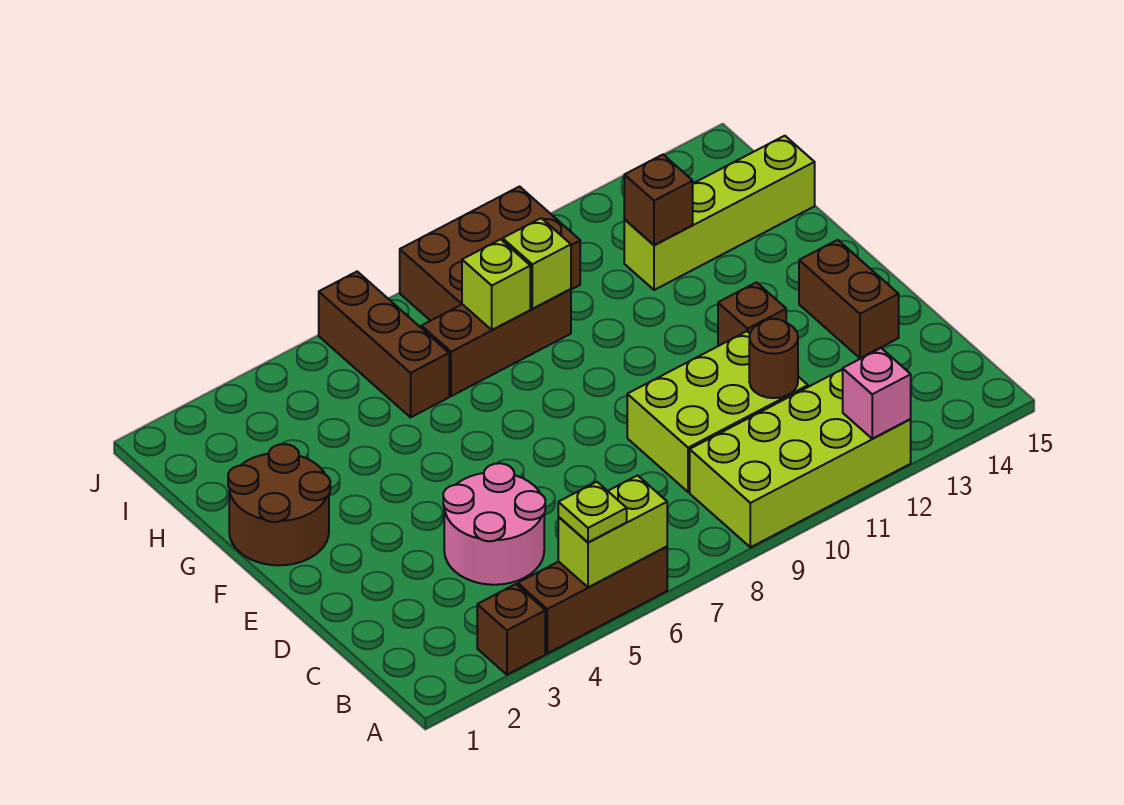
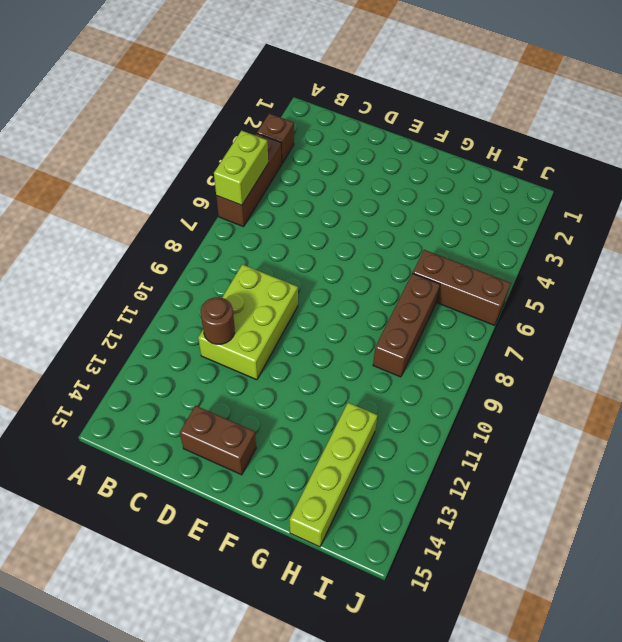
none -> lime 2x4 brick [690,369,911,547]
none -> pink 2x2 round brick [443,463,545,585]
none -> brown 1x1 brick [718,282,786,346]

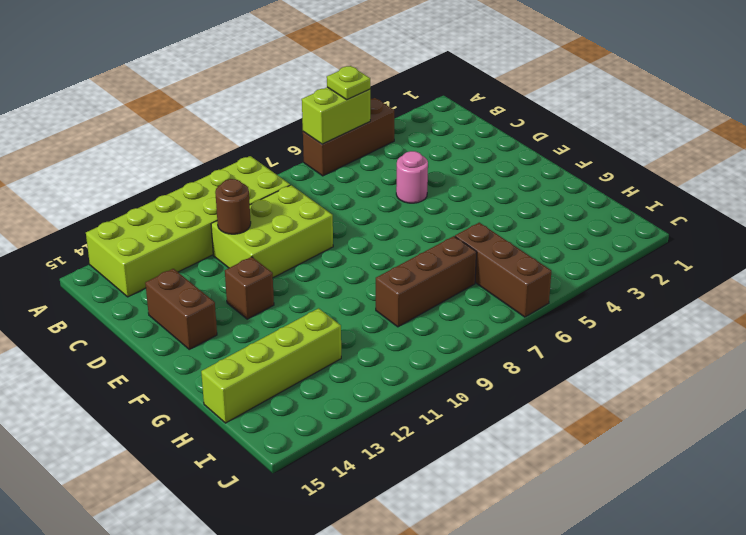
lime 2x6 brick [86,156,290,297] -> lime 2x4 brick [690,369,911,547]
pink 1x1 round brick [396,151,428,203] -> pink 2x2 round brick [443,463,545,585]
none -> brown 1x1 brick [477,584,545,675]
none -> brown 2x2 round brick [228,444,330,565]
none -> brown 2x3 brick [400,187,580,321]

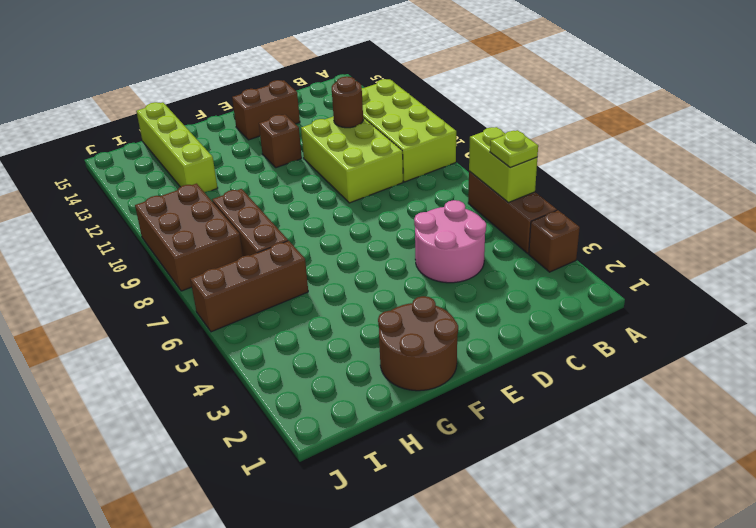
none -> pink 1x1 brick [843,348,911,439]
none -> lime 1x1 brick [462,239,530,330]
none -> lime 1x1 brick [502,218,571,309]

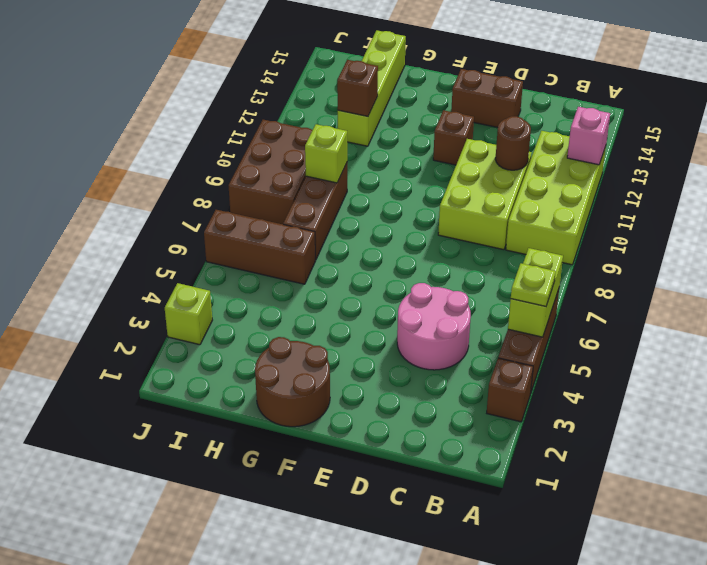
lime 1x1 brick [165,283,212,345] -> lime 1x1 brick moved to [462,239,530,330]

